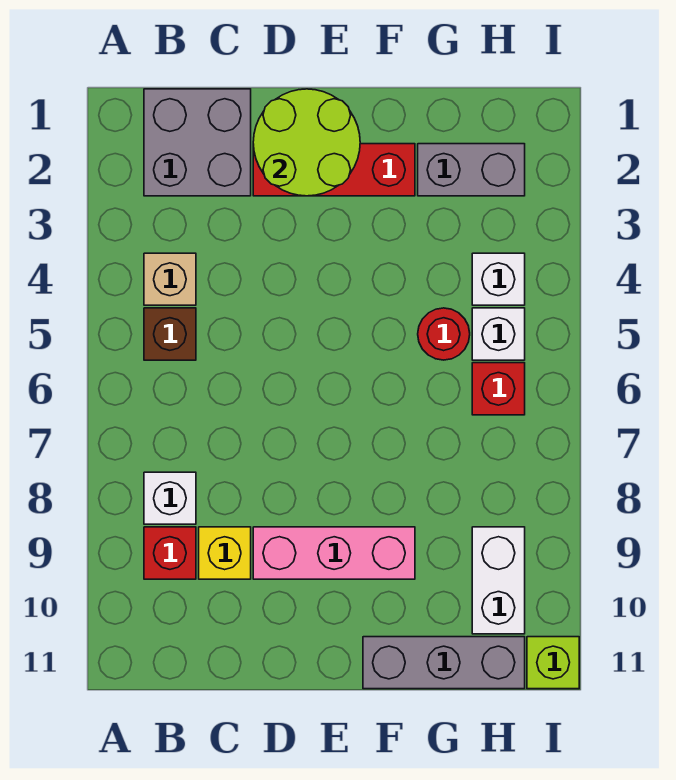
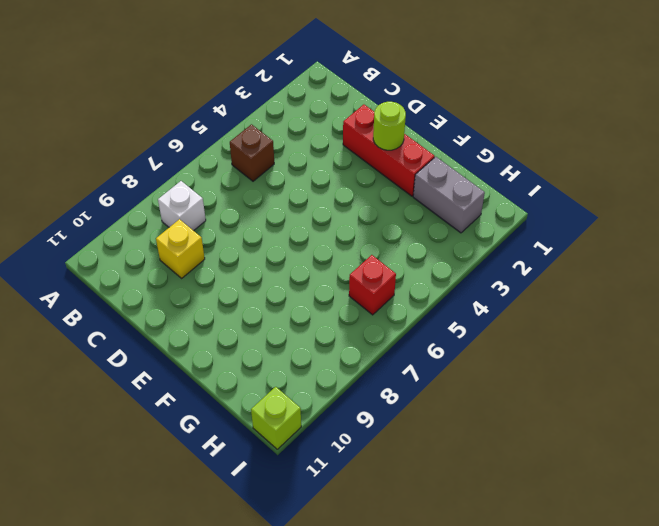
lime 1x1 round brick [373,102,406,150] -> lime 2x2 round brick [253,89,360,196]
none -> grey 2x2 brick [144,89,251,196]
none -> tan 1x1 brick [144,253,196,305]
none -> red 1x1 brick [144,527,196,579]

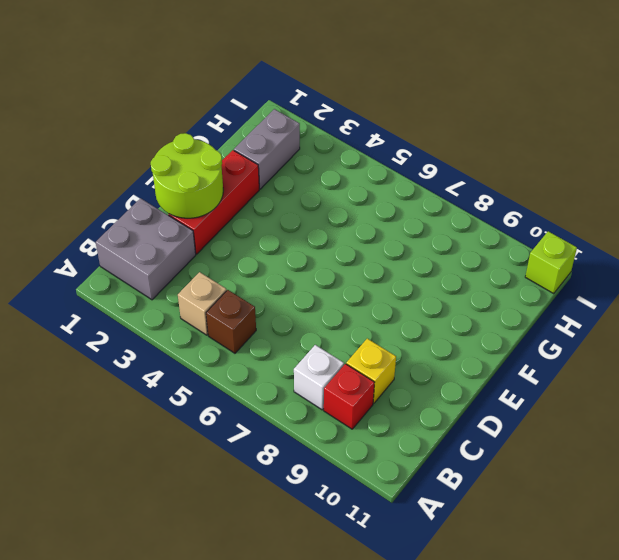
none -> pink 1x3 brick [253,527,415,579]
none -> grey 1x3 brick [363,637,525,689]
none -> red 1x1 round brick [418,308,470,360]

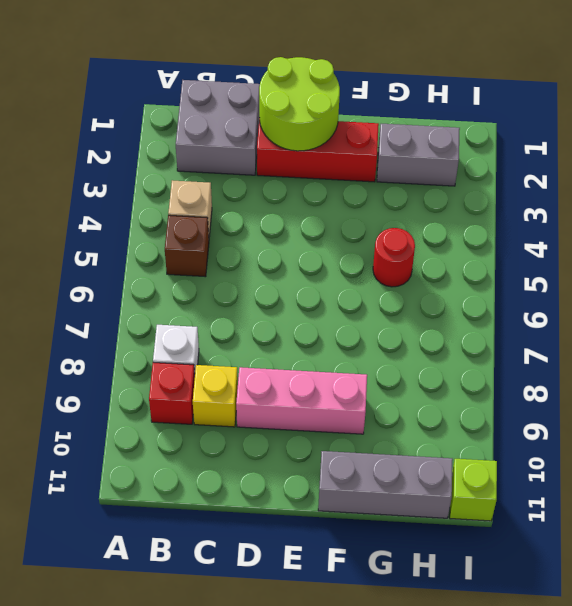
none -> white 1x1 brick [472,253,525,305]
none -> white 1x1 brick [472,308,525,360]
none -> red 1x1 brick [472,363,525,415]

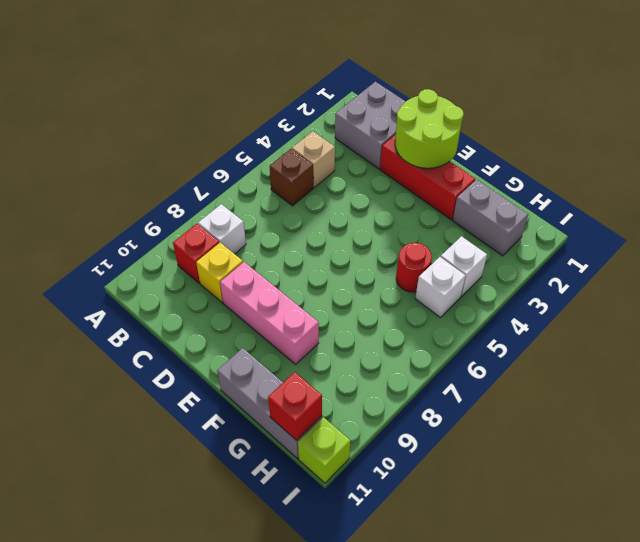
red 1x1 brick [268,372,322,440] -> red 1x1 brick moved to [472,363,525,415]
none -> white 1x2 brick [472,527,525,634]

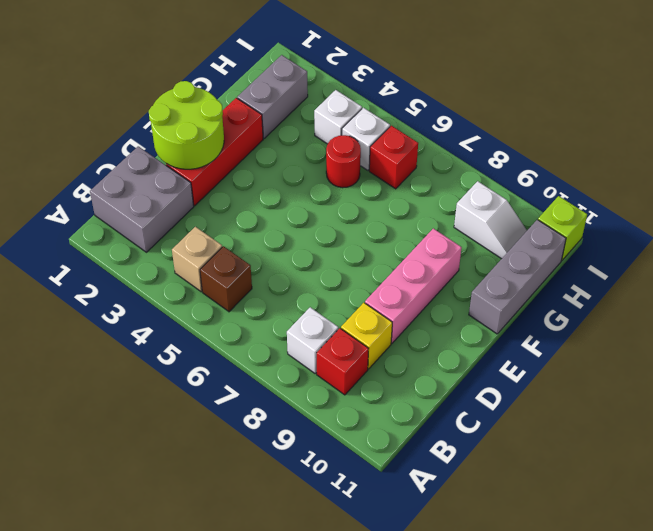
white 1x2 slope [454,181,527,259] -> white 1x2 brick [472,527,525,634]

